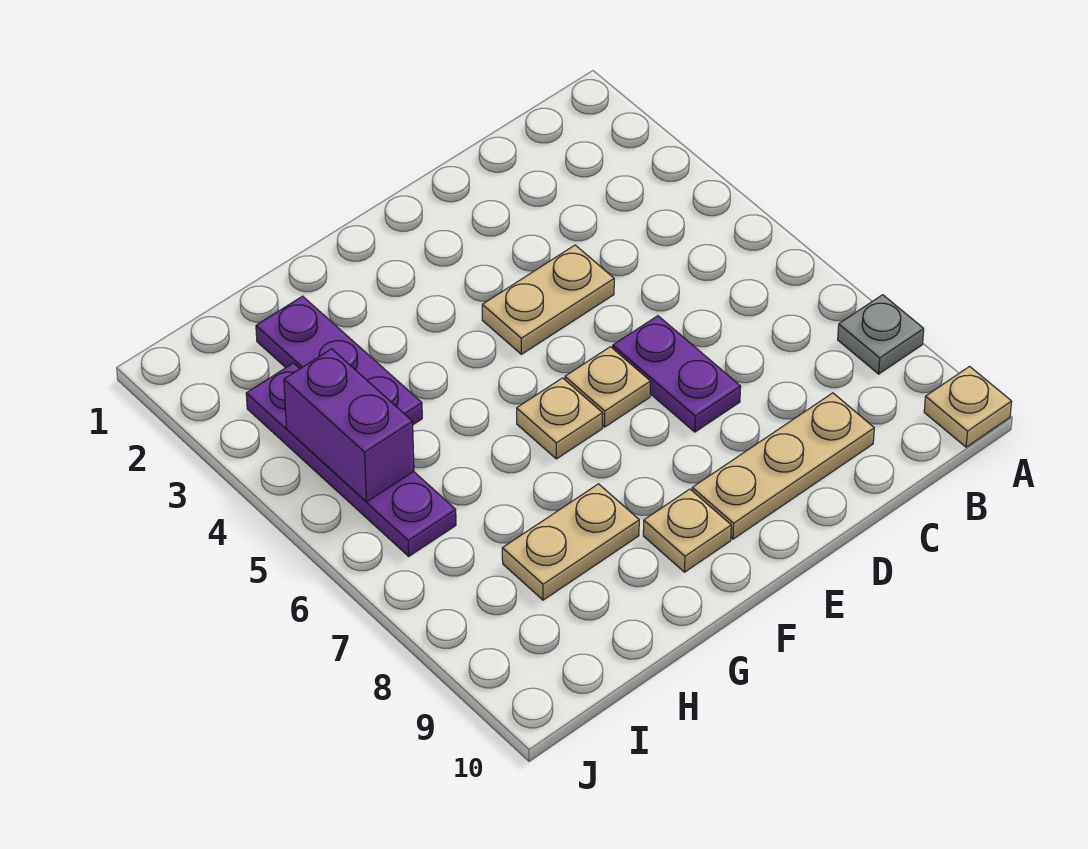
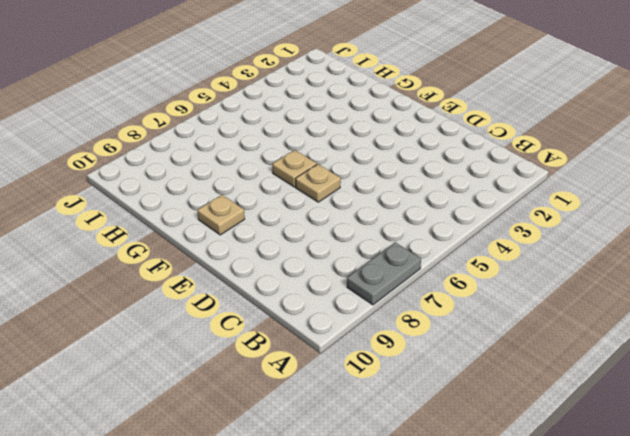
grey 1x2 plate [347,242,421,305] -> grey 1x1 plate [838,295,924,374]
none -> tan 1x1 plate [924,367,1012,447]
none -> tan 1x3 plate [692,393,874,539]
none -> tan 1x2 plate [482,245,614,354]

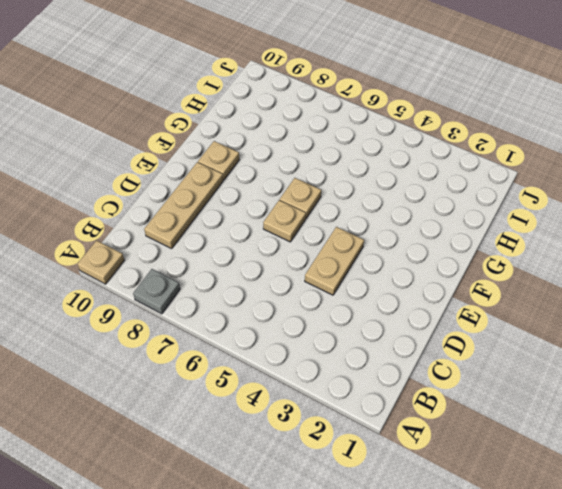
none -> purple 1x2 plate [613,316,741,432]
none -> tan 1x2 plate [502,484,639,600]
none -> purple 1x3 plate [256,296,422,425]

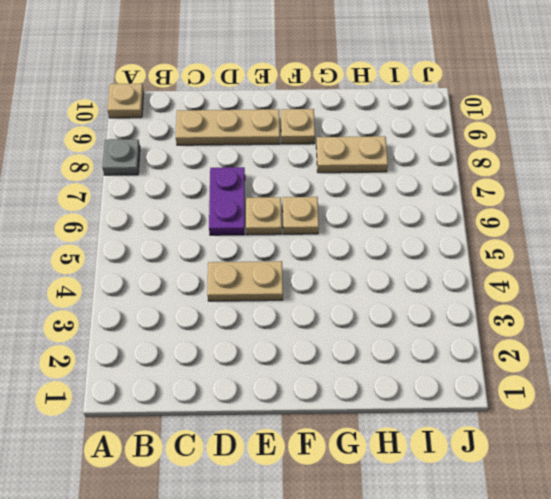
none -> purple 1x3 plate [256,296,422,425]
none -> purple 1x4 plate [246,363,456,556]
none -> purple 1x2 brick [284,349,414,502]

